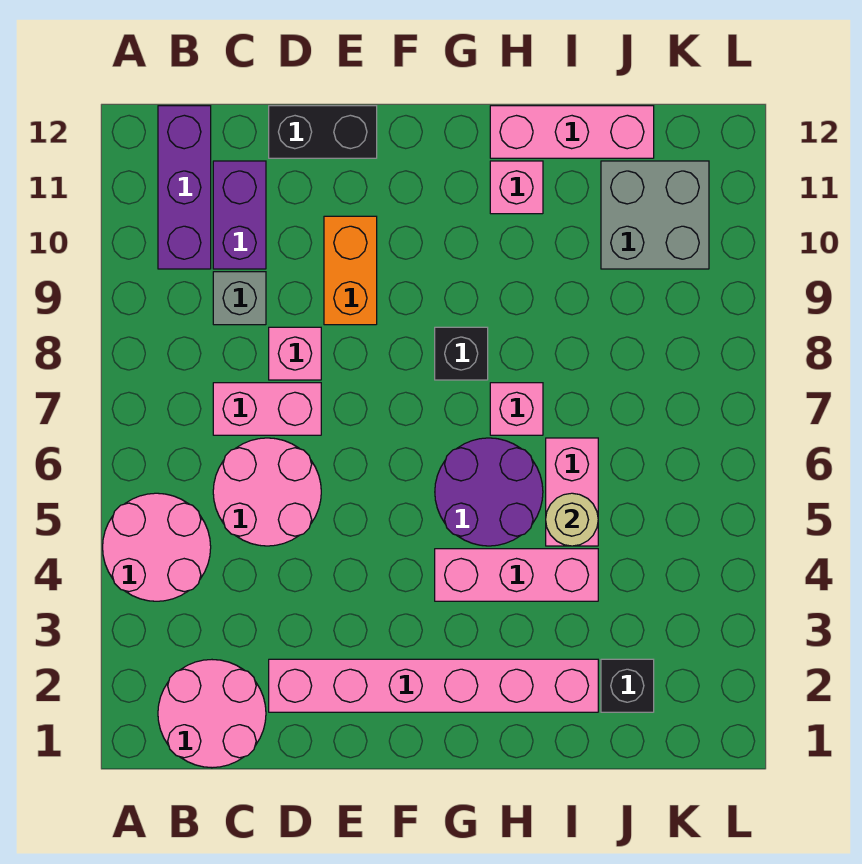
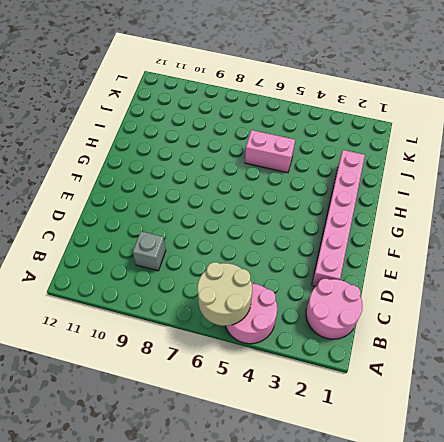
tan 2x2 round brick [197,262,252,326] -> none
none -> purple 1x3 brick [158,106,211,269]
none -> pink 2x2 round brick [213,438,321,546]
none -> pink 1x2 brick [213,383,321,435]

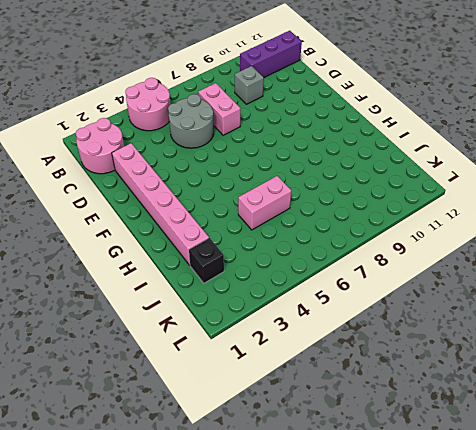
grey 2x2 round brick [168,94,214,148] -> pink 2x2 round brick [213,438,321,546]
none -> purple 1x2 brick [213,161,266,269]
none -> pink 1x1 brick [269,327,321,380]
none -> black 1x2 brick [269,106,377,158]

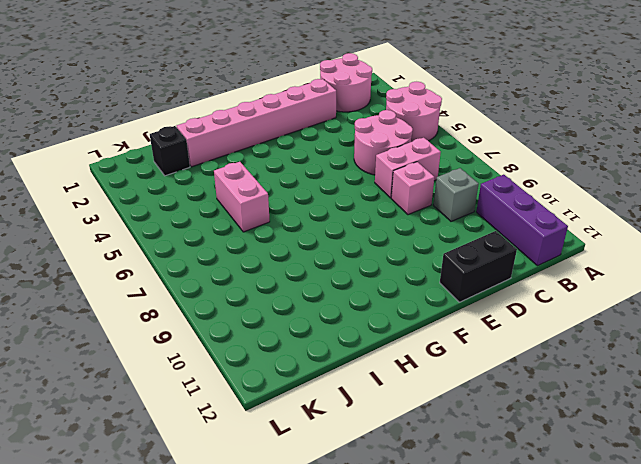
none -> purple 1x2 brick [213,161,266,269]
none -> orange 1x2 brick [324,216,377,325]
none -> pink 1x3 brick [435,549,598,601]

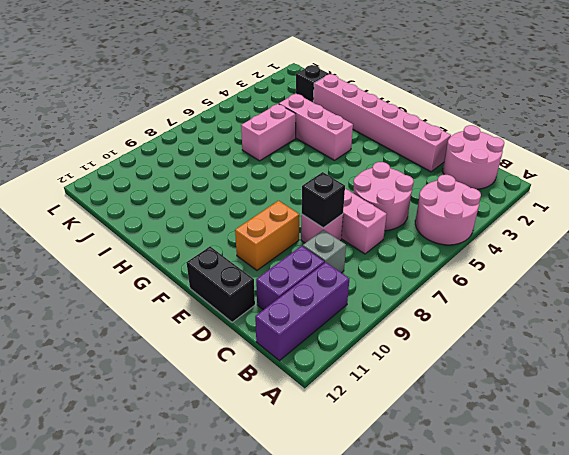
black 1x1 brick [302,172,345,228] -> black 1x1 brick moved to [435,327,488,380]
none -> purple 2x2 round brick [435,438,543,546]
none -> pink 1x1 brick [490,383,543,435]
none -> pink 1x1 brick [490,161,543,214]

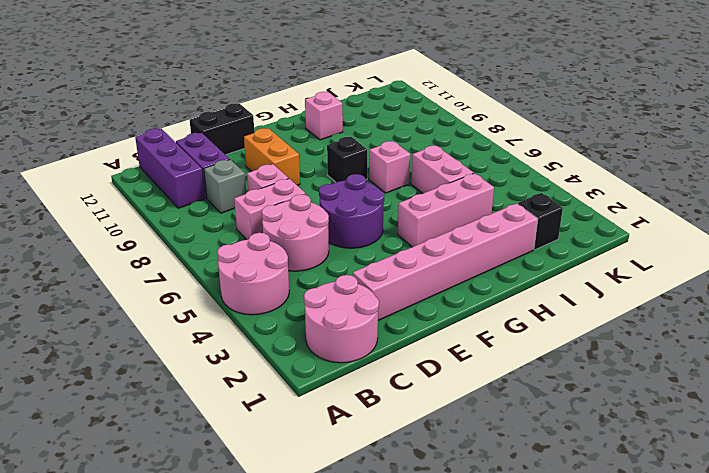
purple 2x2 round brick [319,174,384,248] -> purple 2x2 round brick moved to [435,438,543,546]
none -> pink 1x3 brick [490,106,654,158]
none -> grey 2x2 brick [601,161,709,269]
none -> tan 1x1 round brick [546,493,598,546]

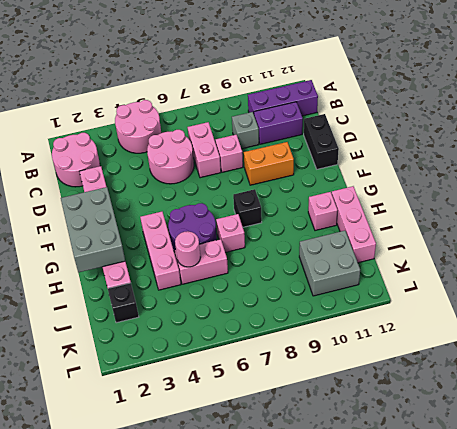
grey 2x3 brick [61,187,125,273] -> none
pink 1x1 round brick [175,231,201,267] -> tan 1x1 round brick [546,493,598,546]

